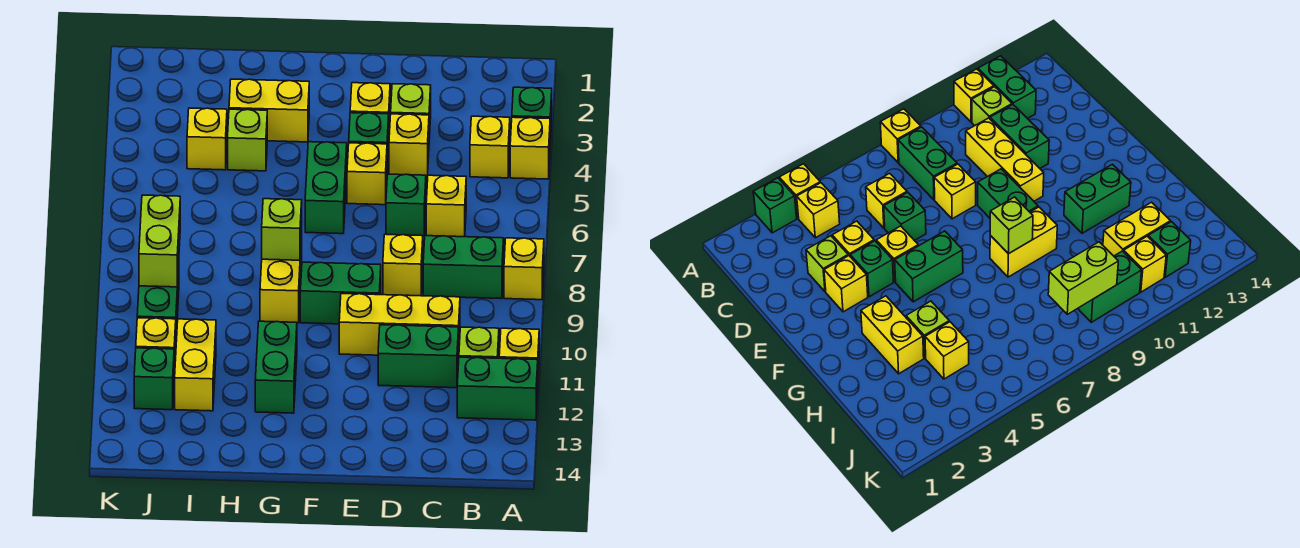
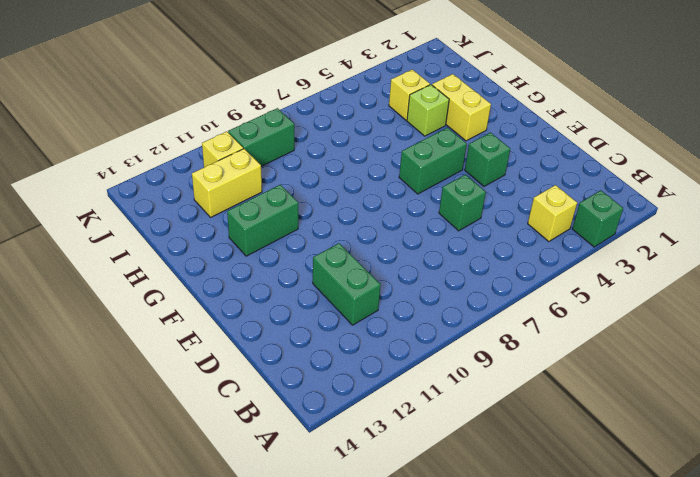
none -> yellow 1x1 brick [510,117,550,179]
none -> yellow 1x1 brick [504,238,544,300]
none -> yellow 1x1 brick [499,328,539,377]
none -> green 1x2 brick [457,357,538,420]

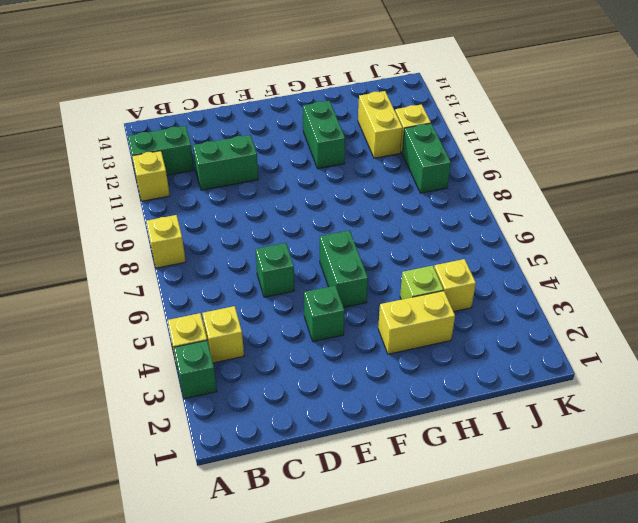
none -> green 1x2 brick [423,236,504,299]
none -> lime 1x1 brick [459,327,499,358]
none -> yellow 1x1 brick [426,175,466,237]
none -> yellow 1x3 brick [339,294,460,355]

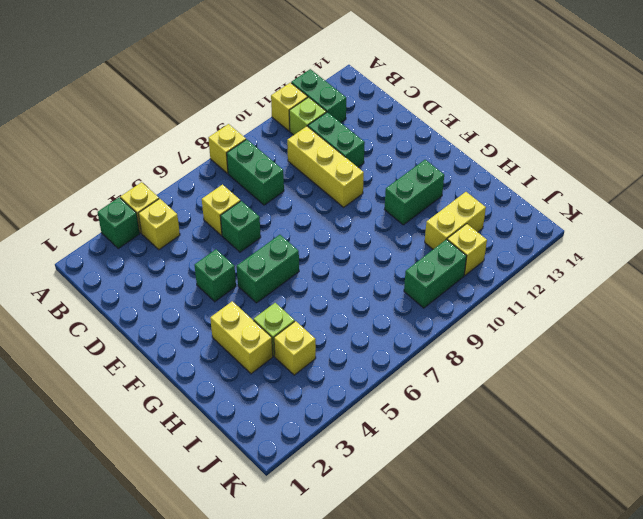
none -> lime 1x1 brick [391,84,431,138]
none -> yellow 1x1 brick [389,114,429,176]
none -> yellow 1x1 brick [383,234,423,296]
none -> yellow 1x1 brick [350,83,390,129]

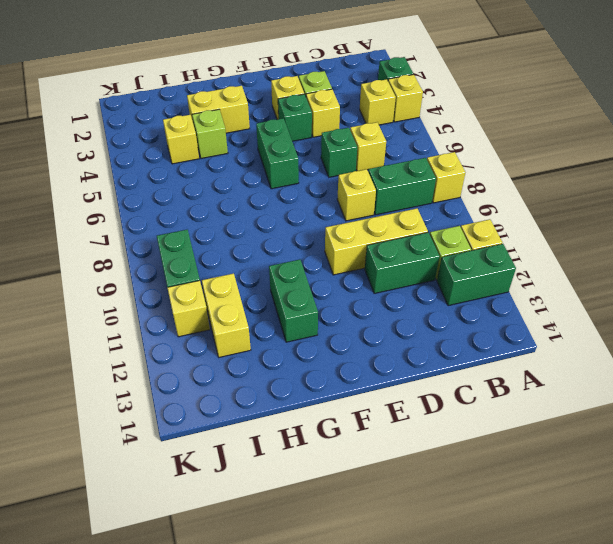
none -> yellow 1x1 brick [347,143,387,205]
none -> green 1x2 brick [300,262,381,324]
none -> yellow 1x2 brick [260,234,302,323]
none -> green 1x1 brick [134,348,174,410]

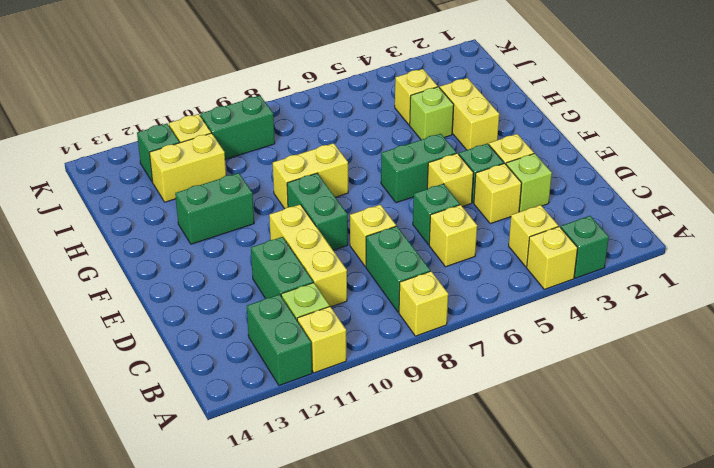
none -> lime 1x1 brick [262,199,302,260]
none -> lime 1x2 brick [139,195,180,287]

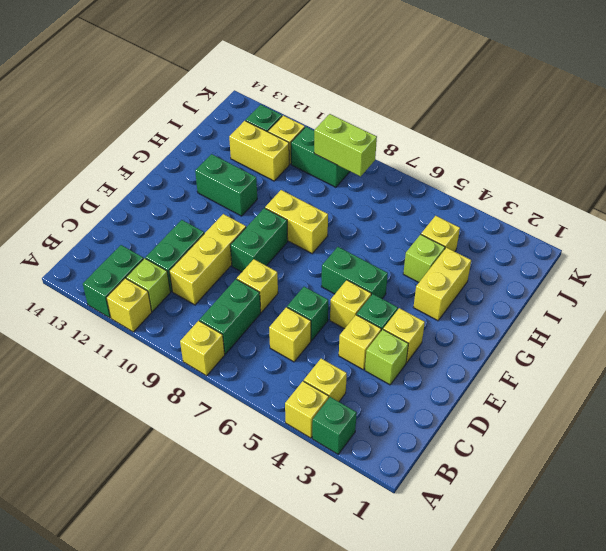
none -> lime 1x1 brick [262,199,302,260]

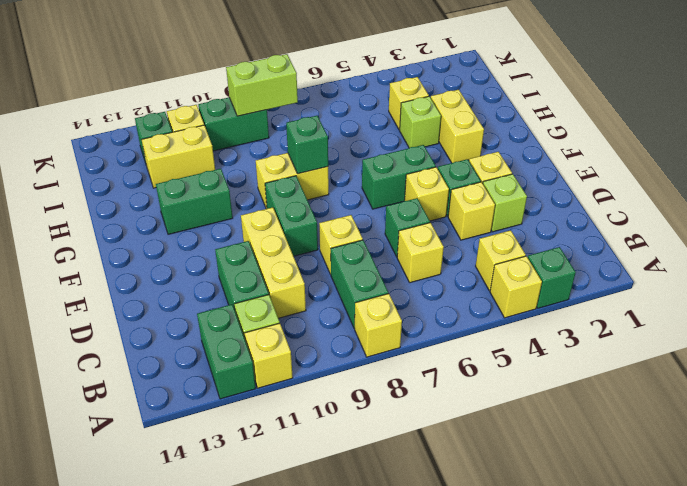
green 1x1 brick [286,116,328,174] -> lime 1x1 brick [262,199,302,260]

